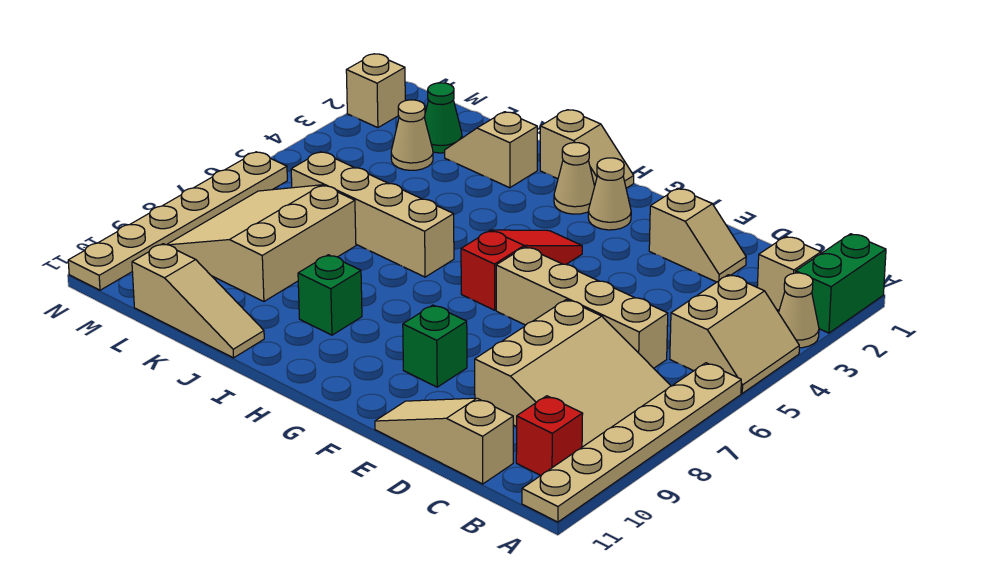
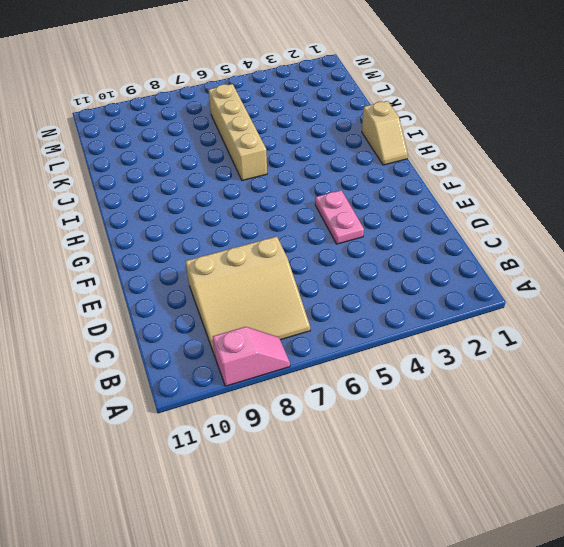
pink 1x2 slope [213,327,290,386] -> tan 1x6 plate [522,363,741,522]
pink 1x2 plate [315,190,364,244] -> none
none -> green 1x2 brick [796,234,886,333]
none -> tan 1x1 cone [779,273,819,348]
none -> tan 2x2 slope [670,275,799,393]

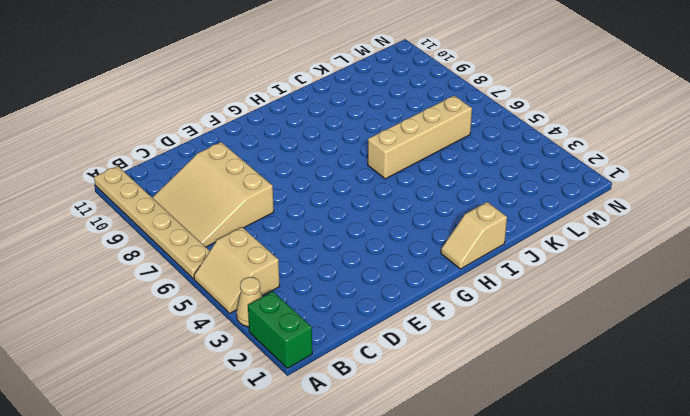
none -> tan 1x1 brick [757,236,821,310]
none -> red 1x1 brick [516,396,583,476]
none -> tan 1x4 brick [496,247,668,368]

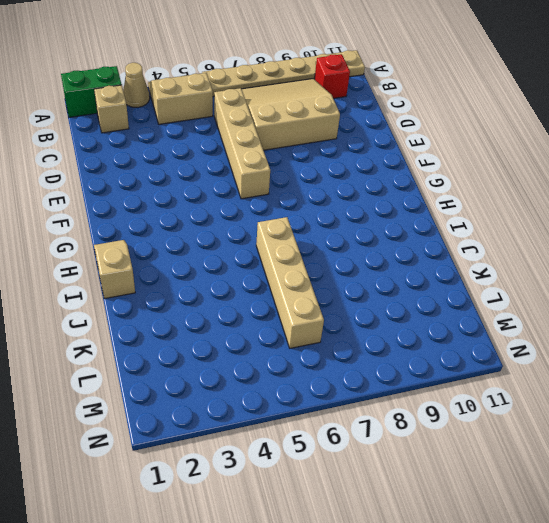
none -> tan 1x3 slope [375,398,513,484]
none -> tan 1x2 slope [649,188,746,282]
none -> green 1x1 brick [403,305,467,387]

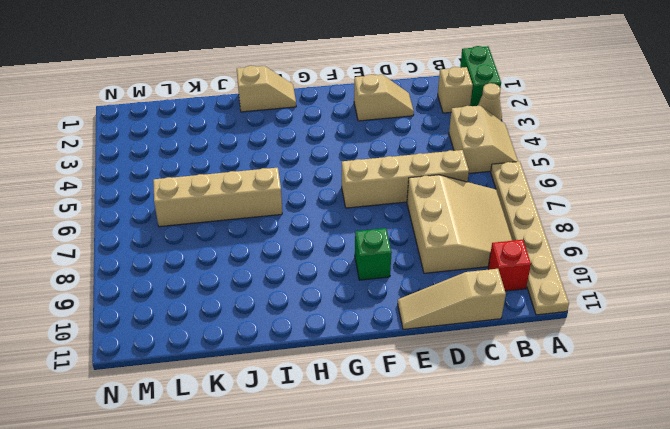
none -> tan 1x1 cone [588,158,631,230]
none -> red 1x3 slope [461,230,582,310]
none -> tan 1x1 cone [554,143,595,214]

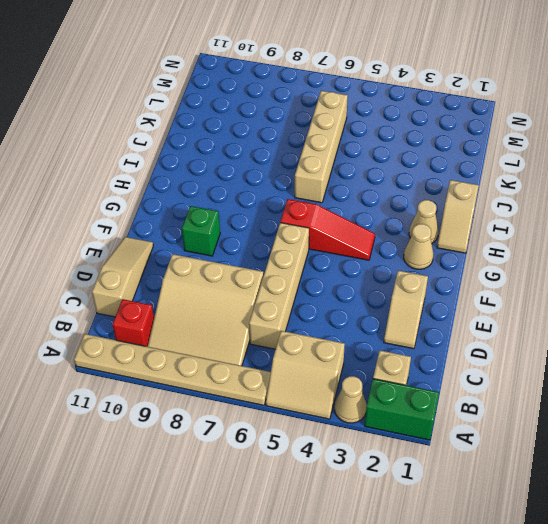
none -> green 1x1 brick [298,255,362,335]
none -> tan 1x2 slope [445,112,537,188]
none -> tan 1x3 slope [132,244,264,358]

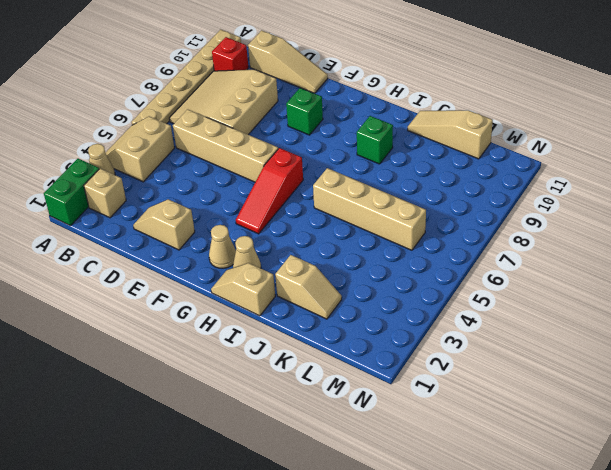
none -> tan 3x3 slope [167,185,356,301]
none -> green 1x1 cone [424,83,462,153]
none -> tan 1x1 cone [391,100,433,170]

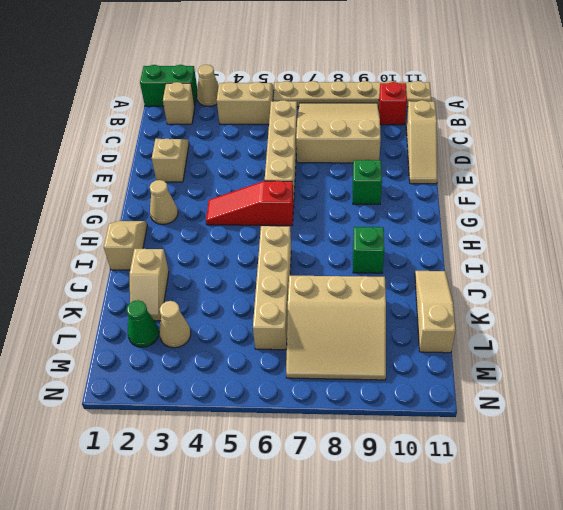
none -> tan 1x1 cone [554,143,595,214]
none -> tan 1x1 brick [346,54,405,128]
none -> tan 1x6 plate [68,152,287,290]

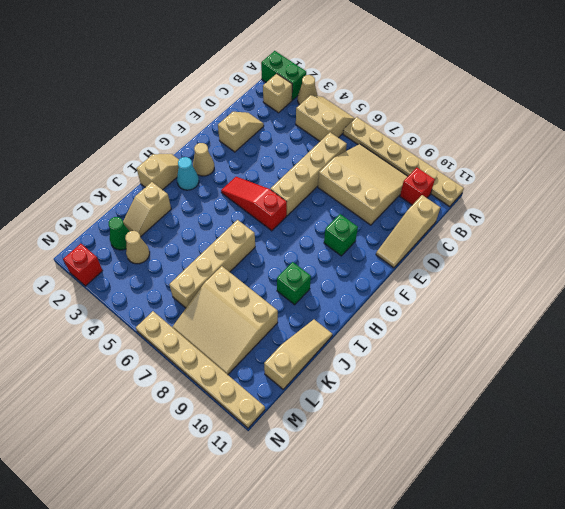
cyan 1x1 cone [177,157,199,190] -> tan 1x1 cone [554,143,595,214]
red 1x1 brick [63,244,103,286] -> tan 1x1 brick [346,54,405,128]

